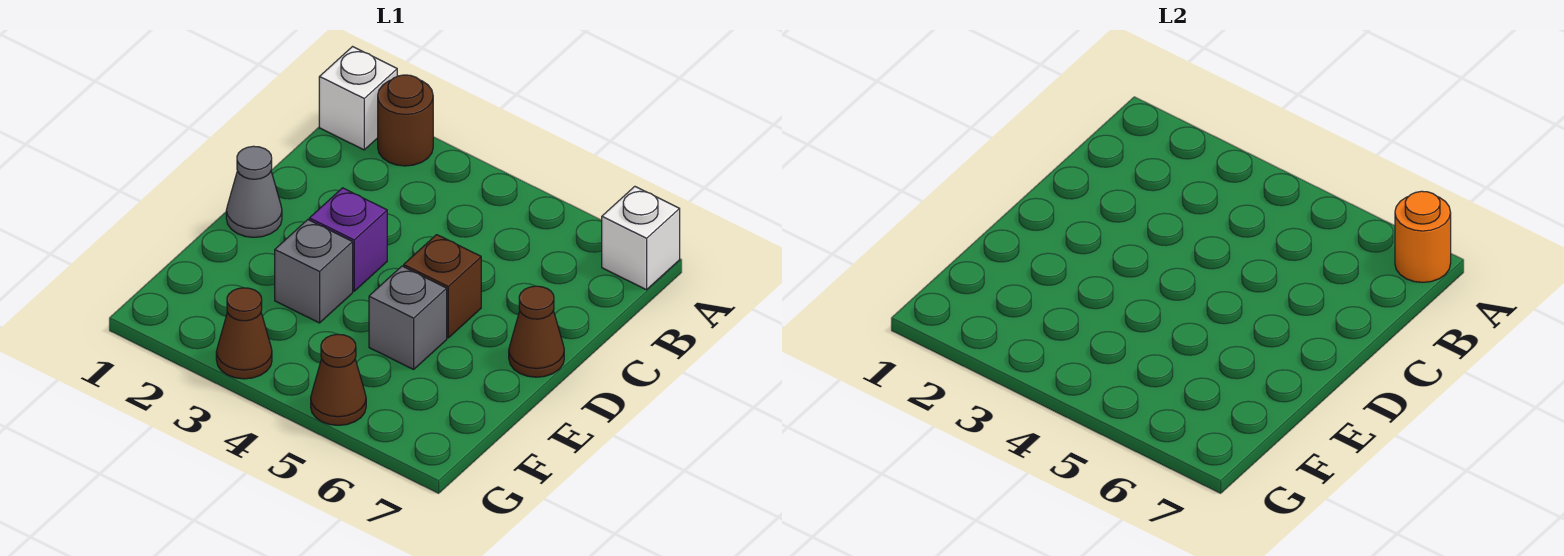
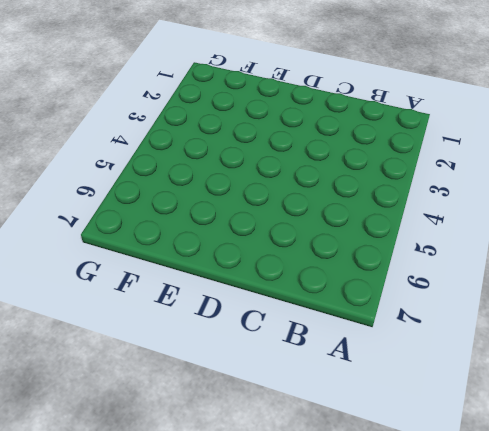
none -> white 1x1 brick [319,47,397,150]
none -> brown 1x1 round brick [378,75,433,166]
none -> white 1x1 brick [602,187,680,290]

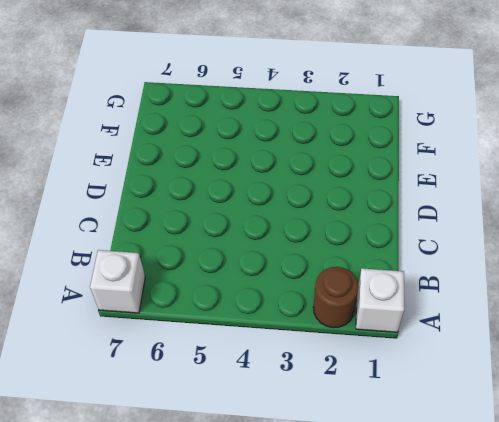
none -> grey 1x1 cone [226,146,282,237]
none -> purple 1x1 brick [309,188,387,291]
none -> brown 1x1 brick [404,235,481,338]

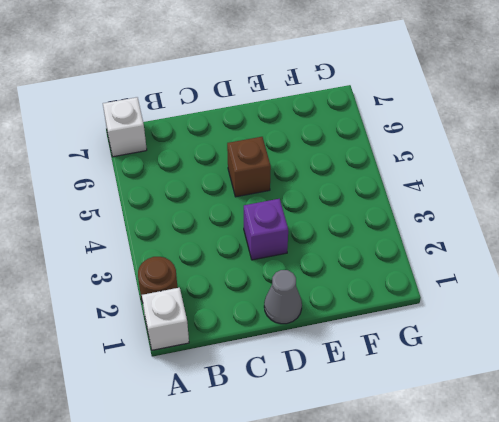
none -> brown 1x1 cone [509,286,564,377]
none -> grey 1x1 brick [275,220,353,323]
none -> grey 1x1 brick [369,266,447,369]

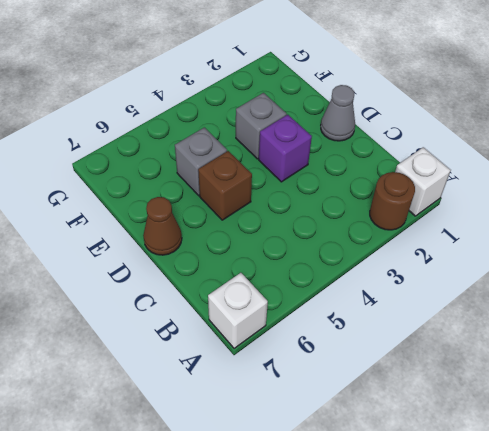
none -> brown 1x1 cone [216,288,272,379]
none -> brown 1x1 cone [311,334,366,425]
none -> orange 1x1 round brick [1395,191,1451,282]

